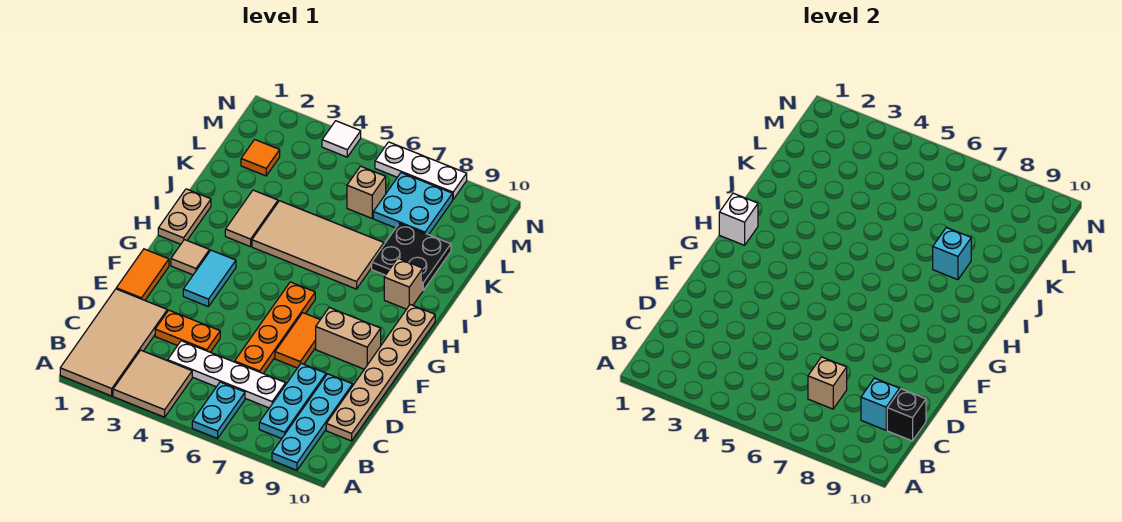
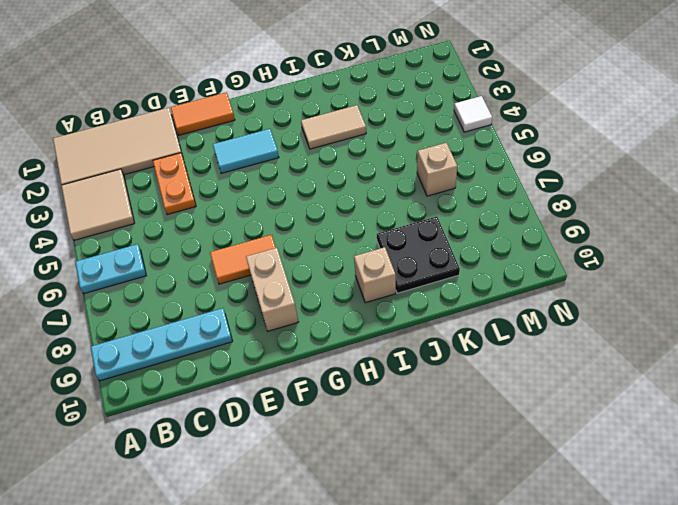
none -> cyan 1x3 plate [259,363,326,439]
none -> white 1x4 plate [168,341,286,408]
none -> tan 1x6 plate [326,305,435,441]

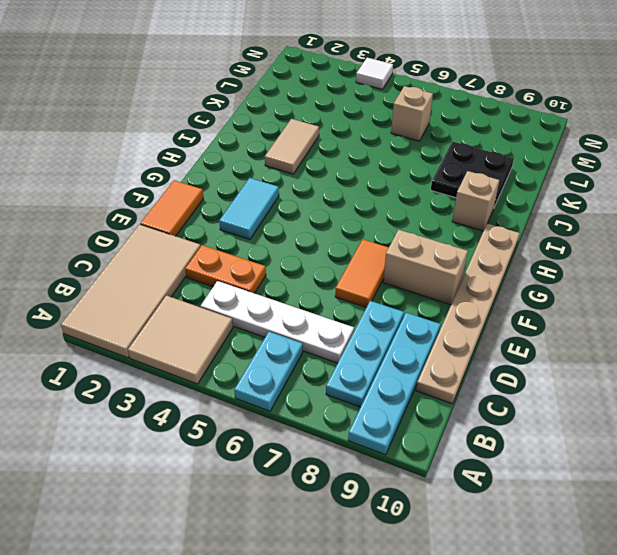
none -> orange 1x4 plate [235,282,315,373]
none -> tan 1x1 tile [171,240,209,275]
none -> tan 1x2 plate [158,189,211,244]

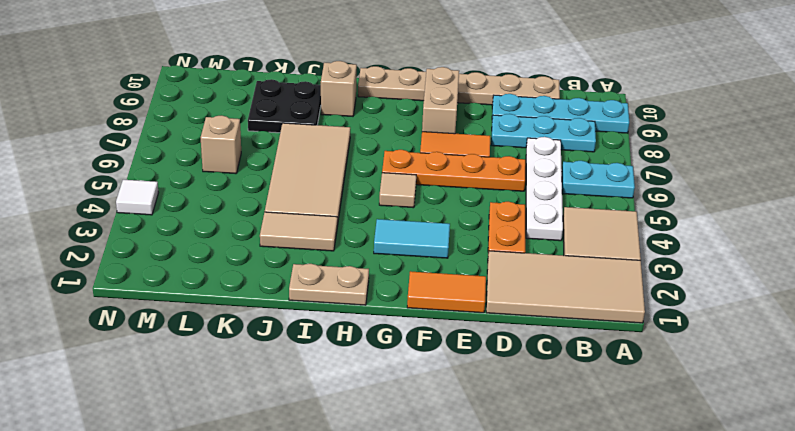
tan 1x1 tile [379,173,416,208] -> tan 1x1 tile moved to [171,240,209,275]
none -> orange 1x1 tile [241,140,280,176]
none -> cyan 2x2 plate [373,173,453,235]
none -> white 1x3 plate [375,142,467,199]

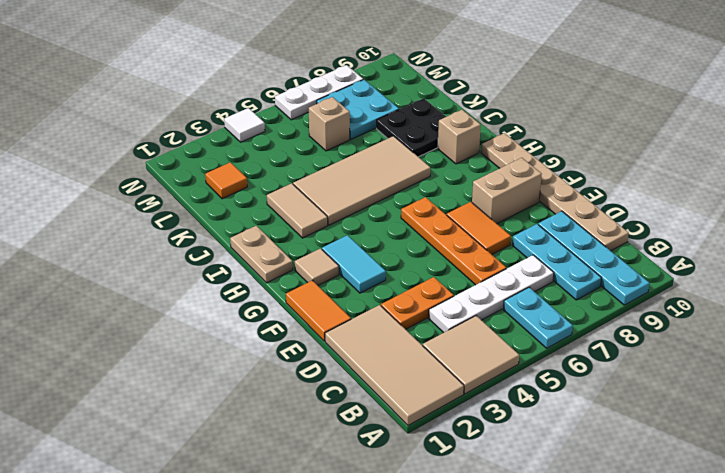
none -> tan 1x1 brick [808,357,847,409]
none -> cyan 1x1 brick [861,378,900,430]
none -> black 1x1 brick [887,389,926,441]

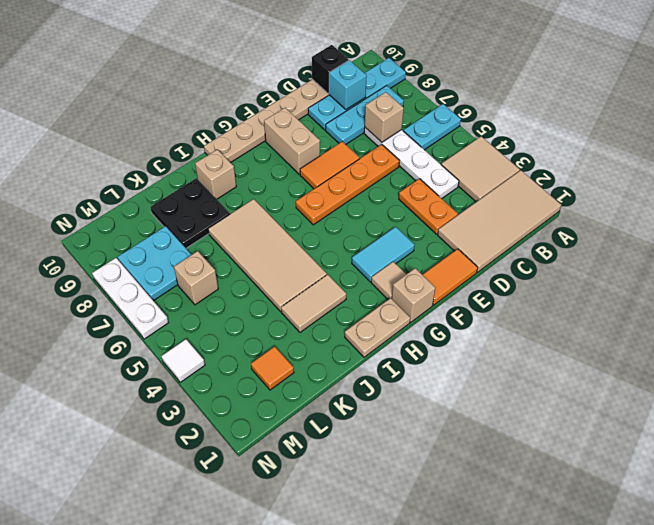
tan 1x1 brick [392,268,435,322] -> none
none -> white 1x1 brick [719,193,758,245]
none -> cyan 1x1 brick [933,228,971,280]

